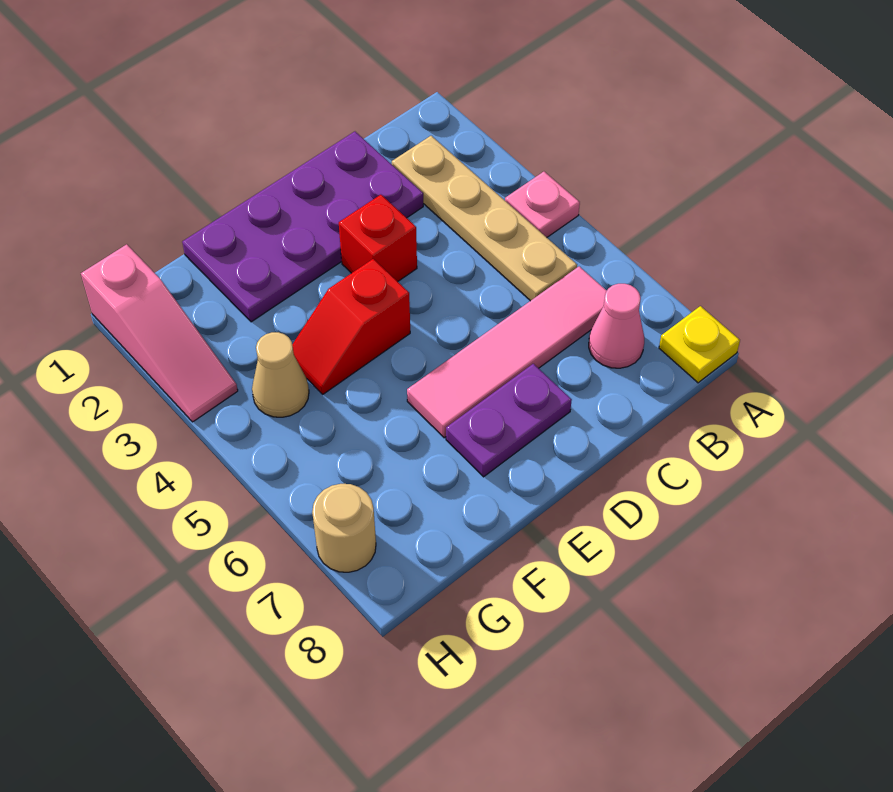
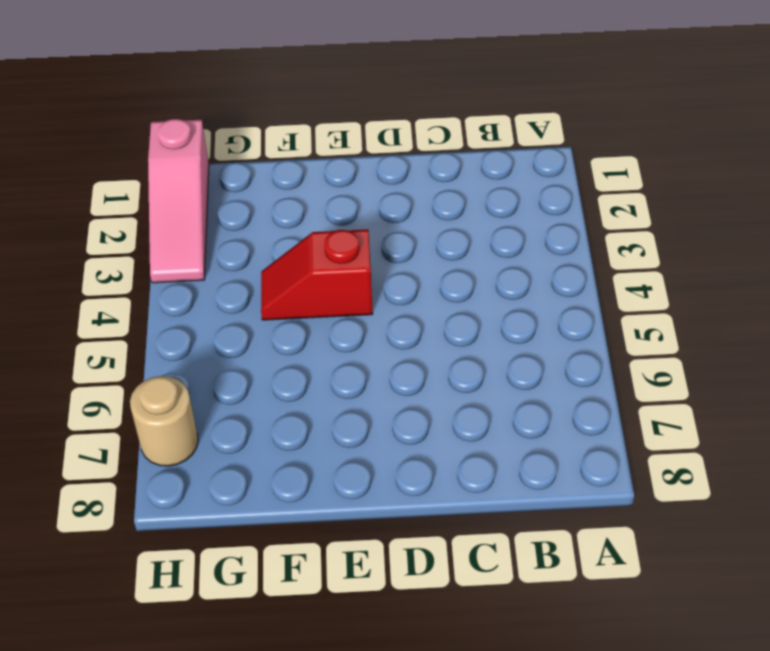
none -> pink 1x1 plate [505,172,580,237]
none -> yellow 1x1 plate [659,306,740,383]
none -> tan 1x4 plate [392,136,577,301]

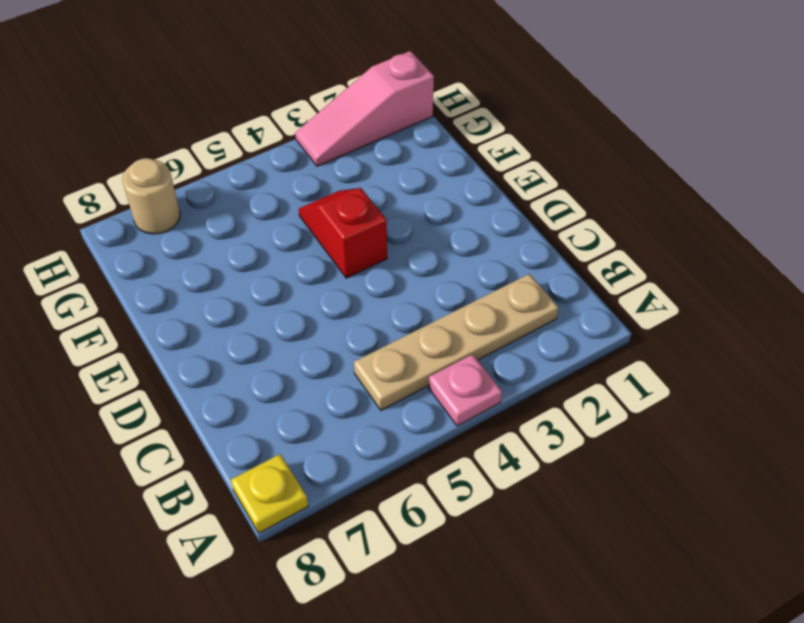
none -> pink 1x4 tile [407,267,607,438]
none -> pink 1x1 cone [589,284,644,368]
none -> purple 2x4 plate [182,132,423,322]

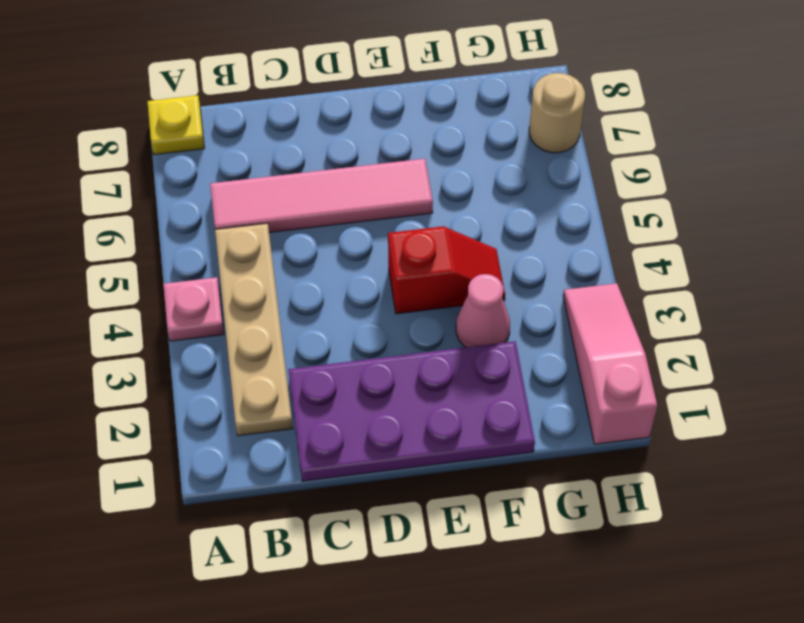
pink 1x1 cone [456,274,510,347] -> pink 1x1 cone moved to [589,284,644,368]
none -> red 1x1 brick [339,195,417,282]
none -> purple 1x2 plate [446,364,572,477]
none -> tan 1x1 cone [252,332,309,417]

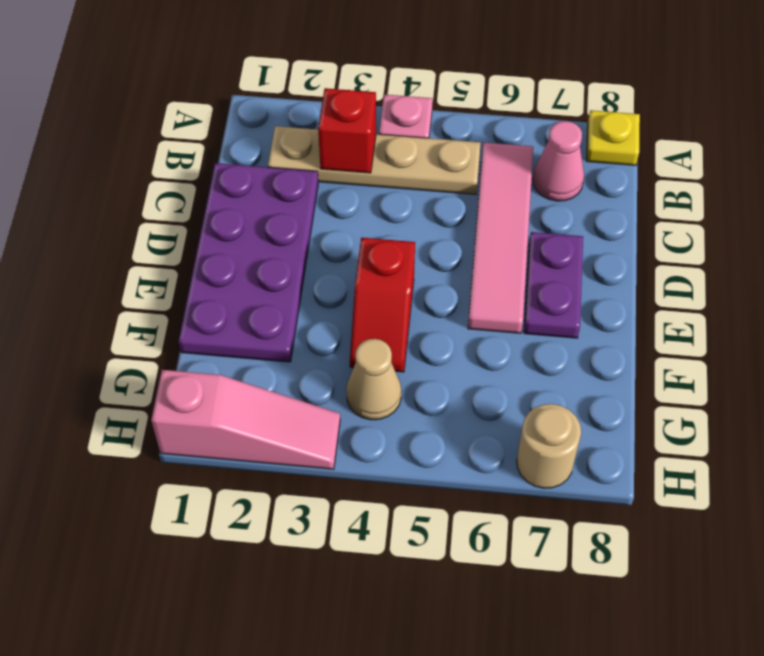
red 1x1 brick [318,88,376,173] -> red 1x1 brick moved to [339,195,417,282]

